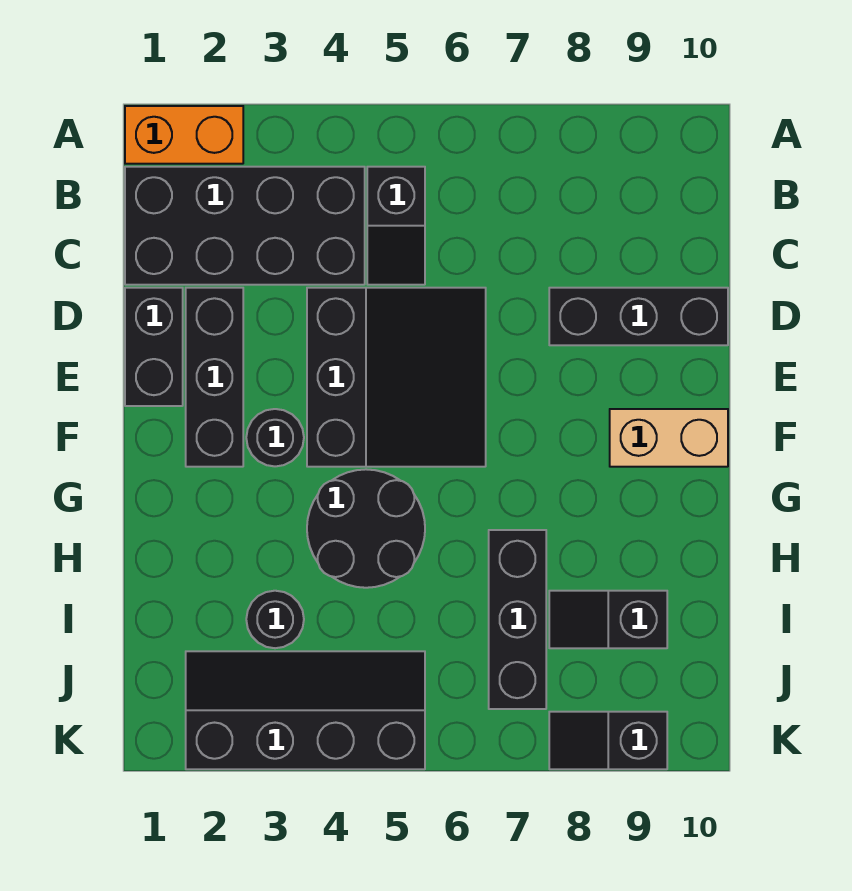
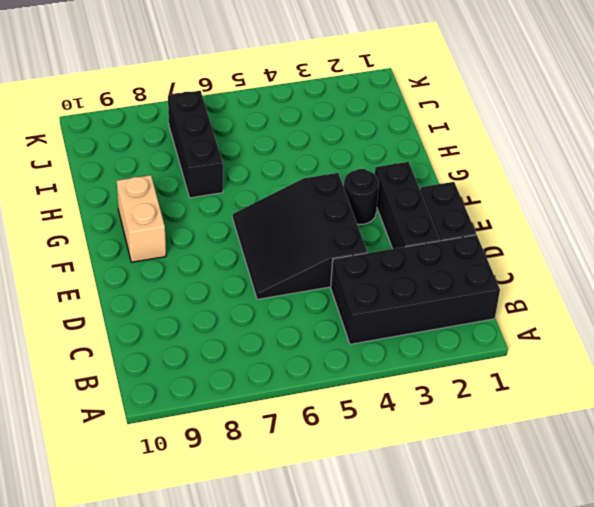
tan 1x2 brick [117,175,166,262] -> tan 1x2 brick turned to [610,409,728,467]
none -> orange 1x2 brick [125,106,243,164]
none -> black 1x2 slope [367,167,425,285]
none -> black 1x3 brick [549,288,728,345]

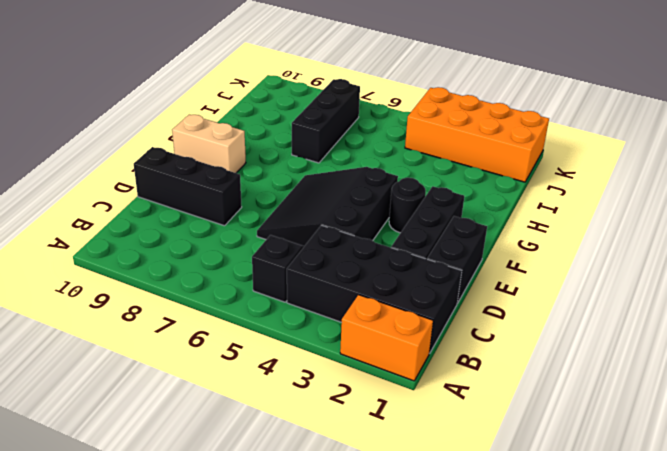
orange 2x4 brick [405,87,549,182] -> black 2x4 slope [186,651,425,769]
none -> black 2x2 round brick [307,469,425,588]
none -> black 1x1 round brick [246,591,304,648]
none -> black 1x2 slope [549,591,667,648]

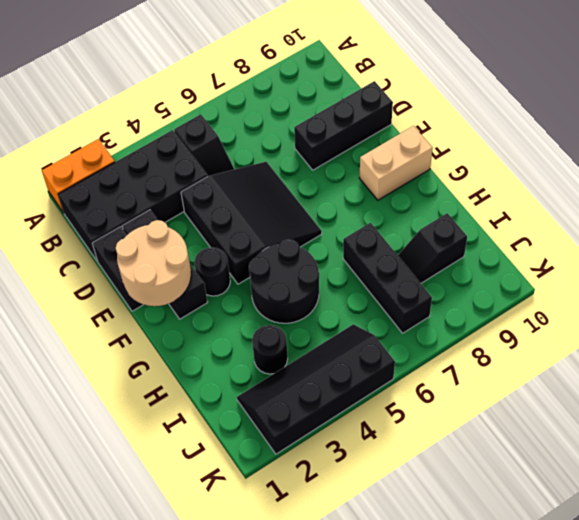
tan 2x2 round brick [116,220,191,306] -> none
none -> black 1x2 slope [549,712,667,769]

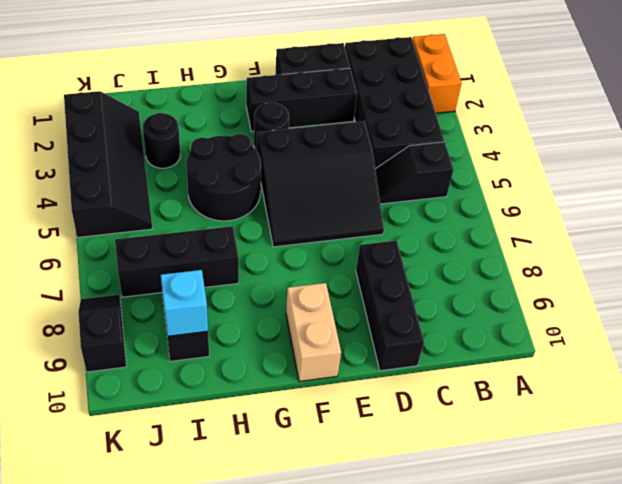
cyan 1x1 brick [161,270,208,336] -> none

